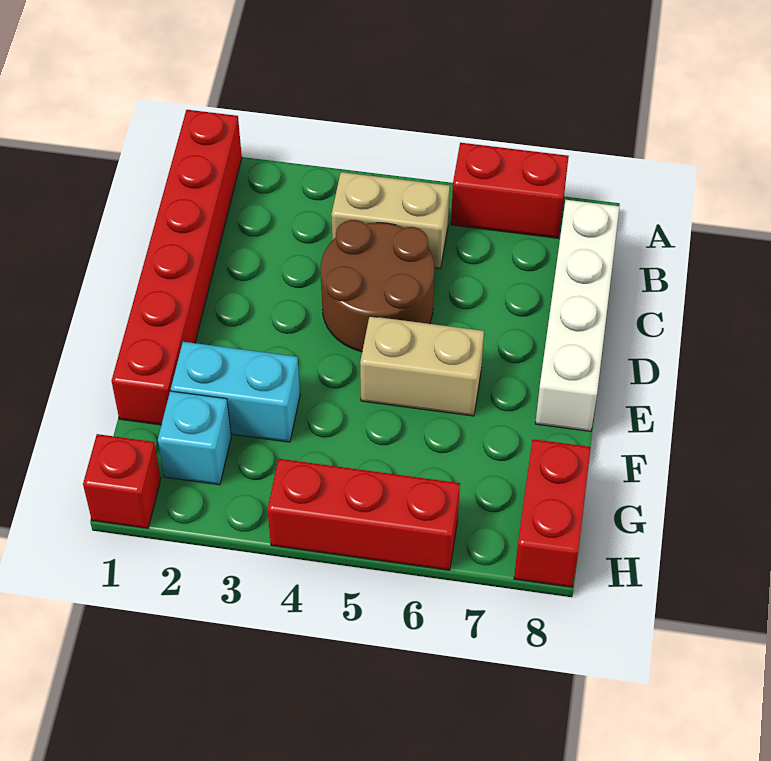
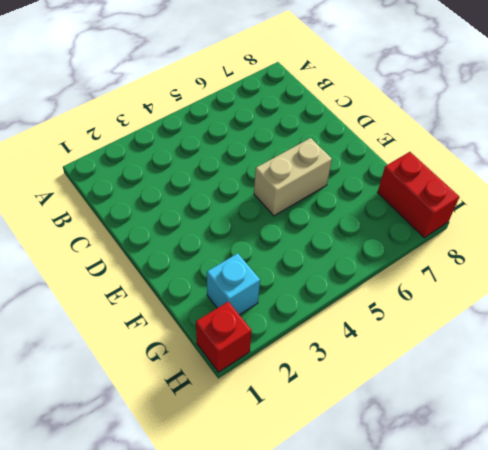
none -> red 1x6 brick [112,110,242,425]
none -> red 1x2 brick [451,143,569,238]

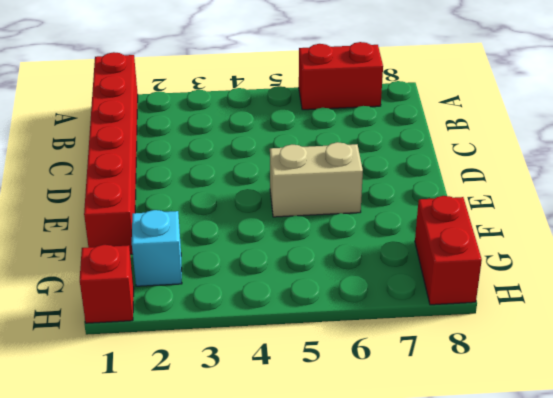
none -> tan 1x2 brick [331,172,450,268]
none -> white 1x4 brick [535,200,619,431]

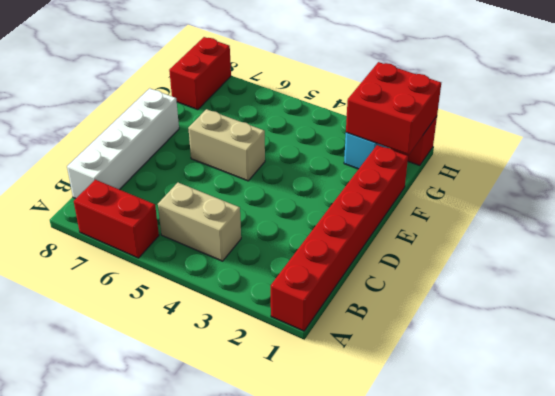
red 2x2 brick [346,62,441,155] -> none
none -> brown 2x2 round brick [321,220,434,352]
none -> cyan 1x2 brick [171,342,300,442]

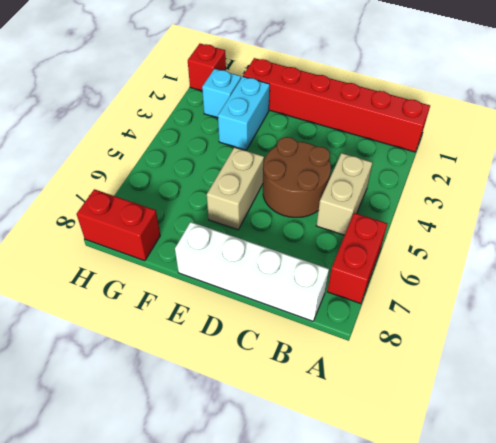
none -> red 1x3 brick [267,459,460,570]

